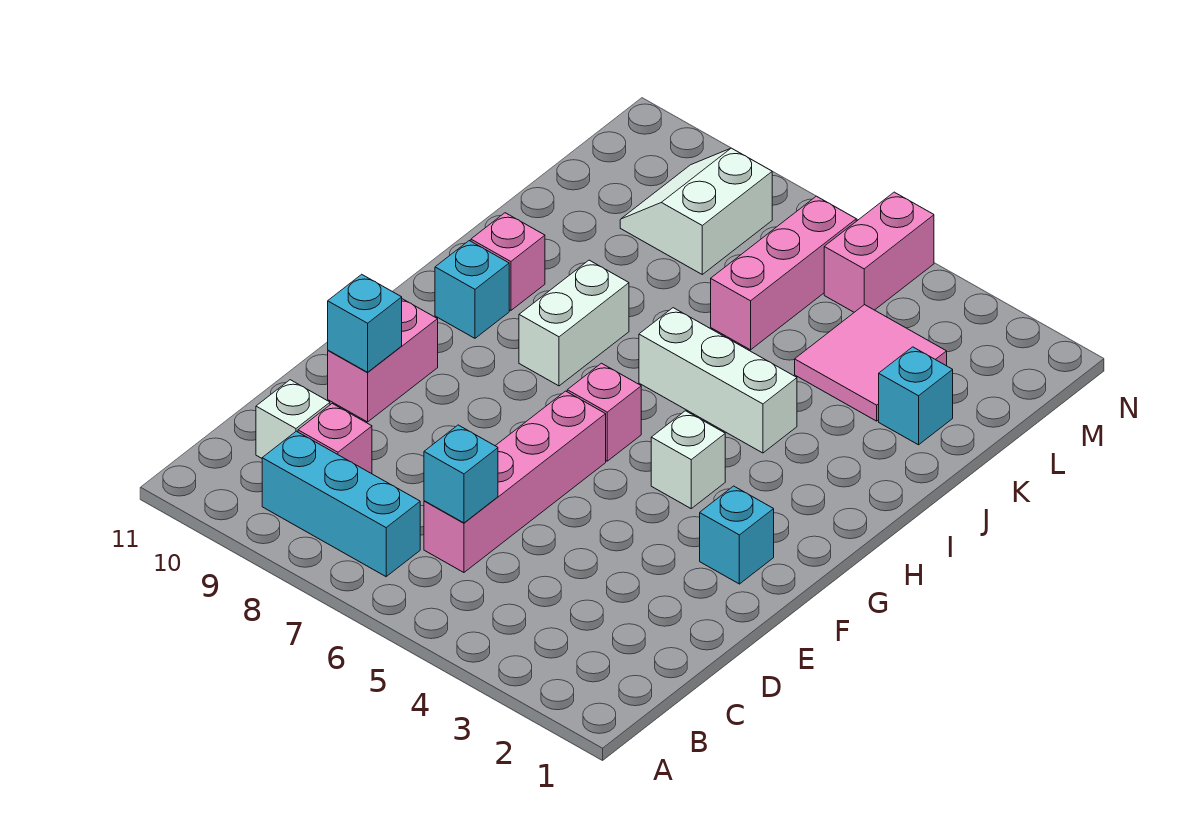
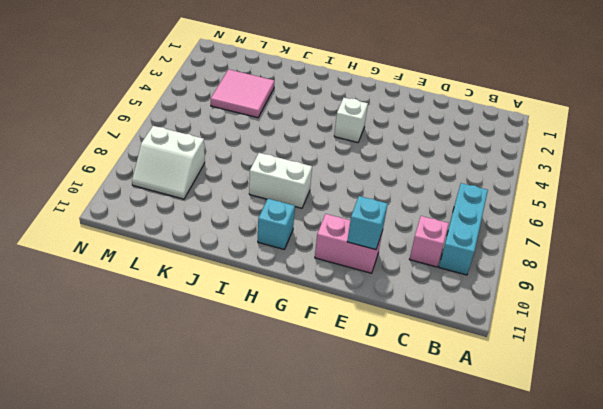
none -> pink 1x4 brick [424,391,606,572]
none -> white 1x1 brick [256,380,330,458]
none -> cyan 1x1 brick [700,486,774,584]

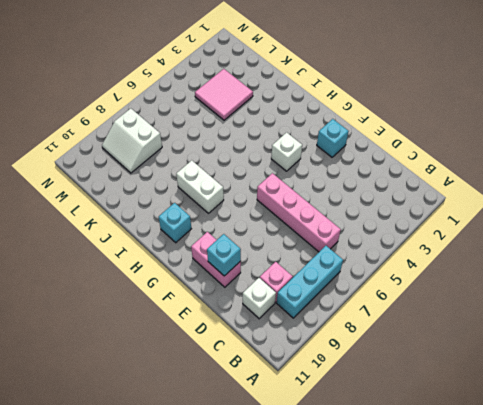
none -> pink 1x1 brick [567,363,641,461]
none -> white 1x3 brick [639,308,797,453]
none -> pink 1x1 brick [471,213,545,311]

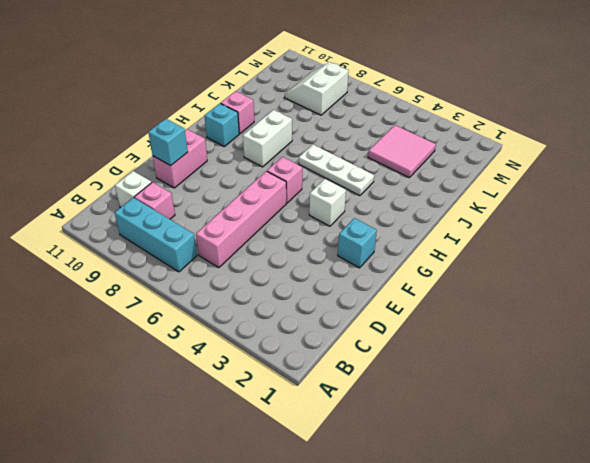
white 1x3 plate [299,145,374,196] -> white 1x3 brick [639,308,797,453]
none -> cyan 1x1 brick [879,347,953,445]
none -> pink 1x3 brick [711,196,856,350]
none -> pink 1x2 brick [824,192,934,312]

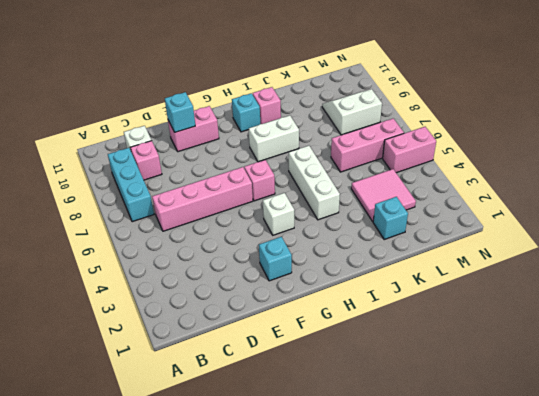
none -> cyan 1x1 brick [424,425,498,523]

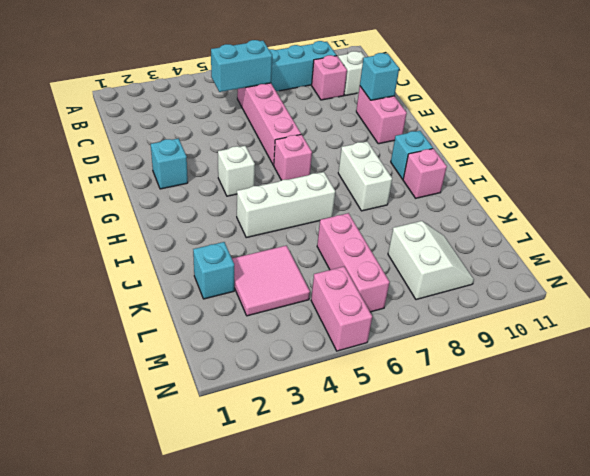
cyan 1x2 brick [211,40,272,92] -> cyan 1x1 brick [424,425,498,523]

